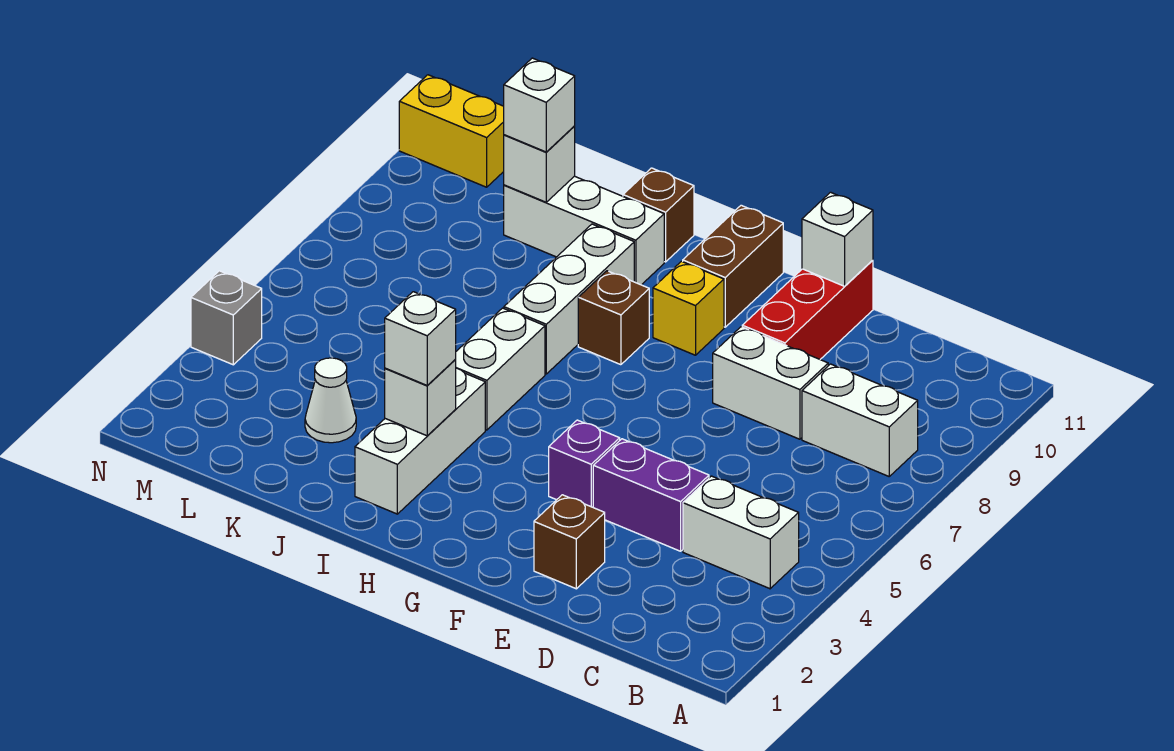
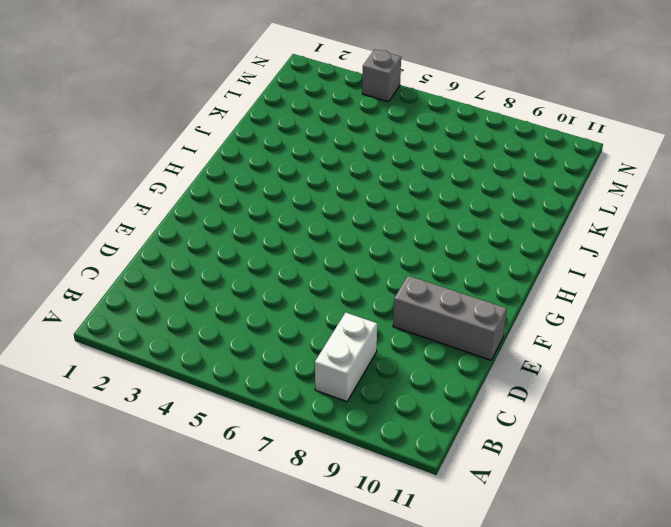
grey 1x3 brick [393,276,507,360] -> red 1x3 brick [742,260,873,359]
none -> white 1x2 brick [683,476,799,589]
none -> purple 1x2 brick [593,439,709,551]
none -> white 1x2 brick [713,327,828,439]

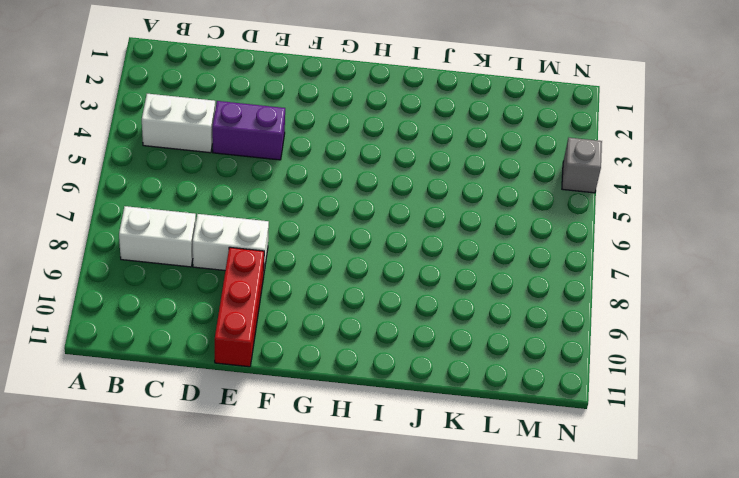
none -> brown 1x1 brick [534,495,605,589]
none -> purple 1x1 brick [549,420,620,507]
none -> yellow 1x1 brick [653,261,724,355]

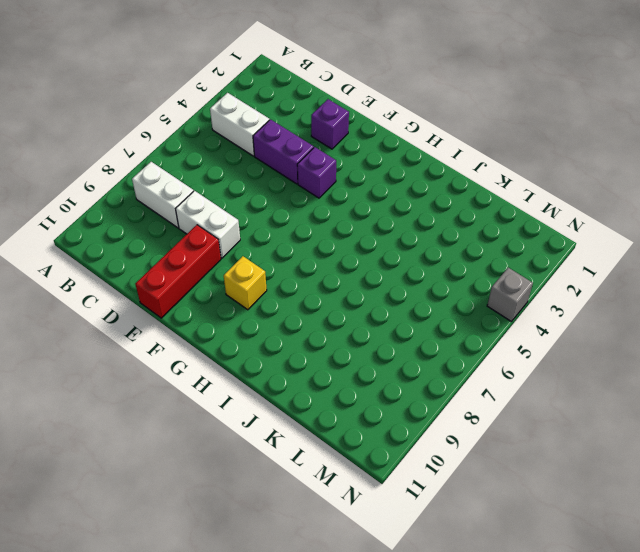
purple 1x1 brick [311,99,349,149] -> brown 1x1 brick [534,495,605,589]
none -> brown 1x2 brick [683,205,783,327]
none -> brown 1x1 brick [578,271,649,365]
none -> white 1x3 brick [355,368,485,514]

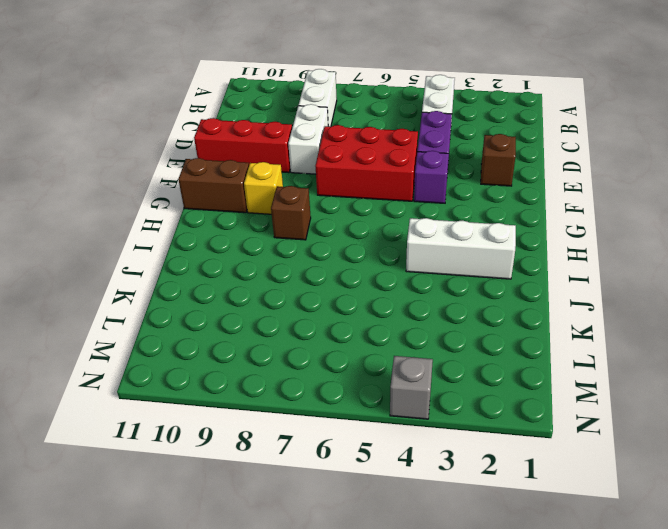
red 2x3 brick [315,125,418,201] -> none
none -> white 1x2 brick [456,308,545,430]
none -> white 1x3 brick [504,224,634,374]
none -> white 1x3 brick [504,176,664,285]

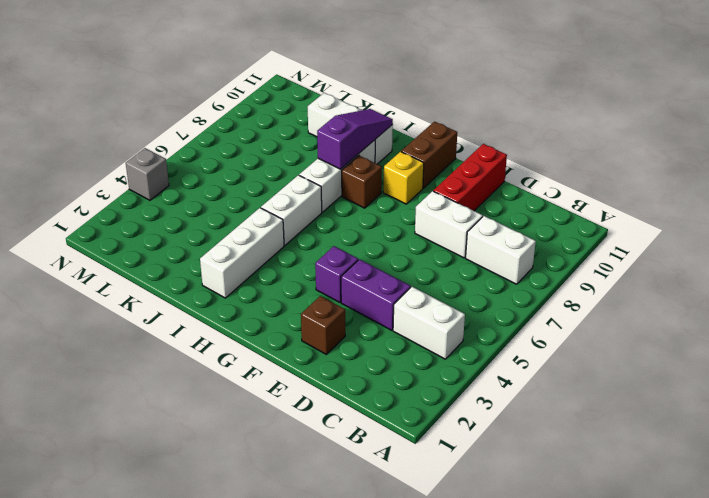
purple 1x3 slope [317,109,393,169] -> none
none -> brown 1x1 brick [623,168,694,262]
none -> white 1x1 cone [305,358,356,443]
none -> yellow 1x2 brick [399,75,504,187]

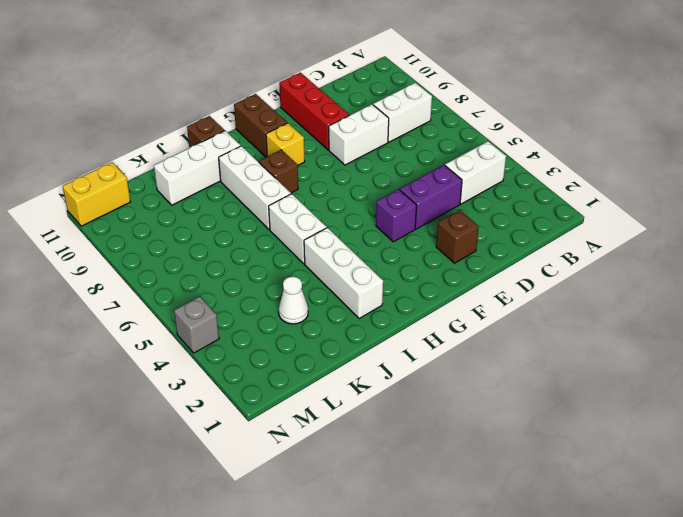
none -> white 1x1 brick [802,192,873,286]
none -> white 1x1 brick [385,359,456,436]
none -> white 1x1 brick [504,126,575,202]

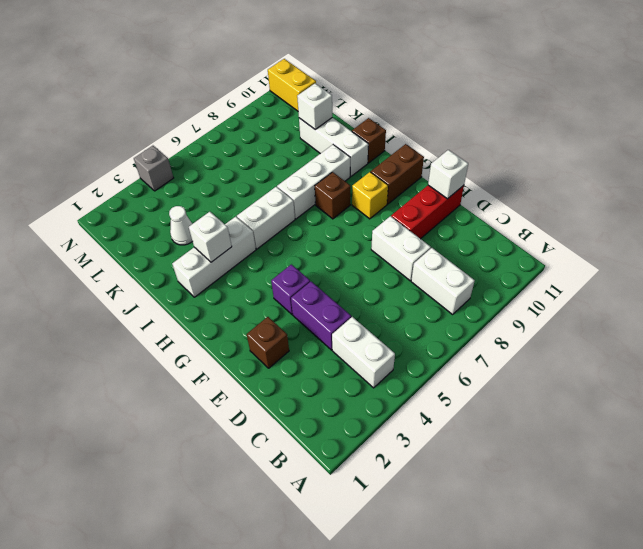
none -> white 1x1 brick [385,292,456,386]
none -> white 1x1 brick [504,58,575,152]

